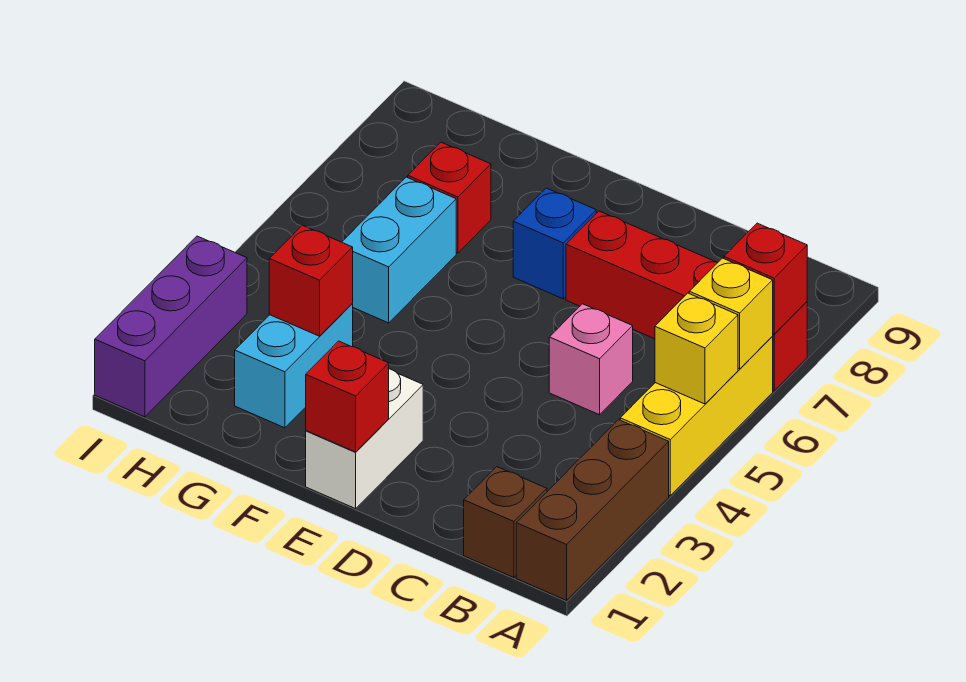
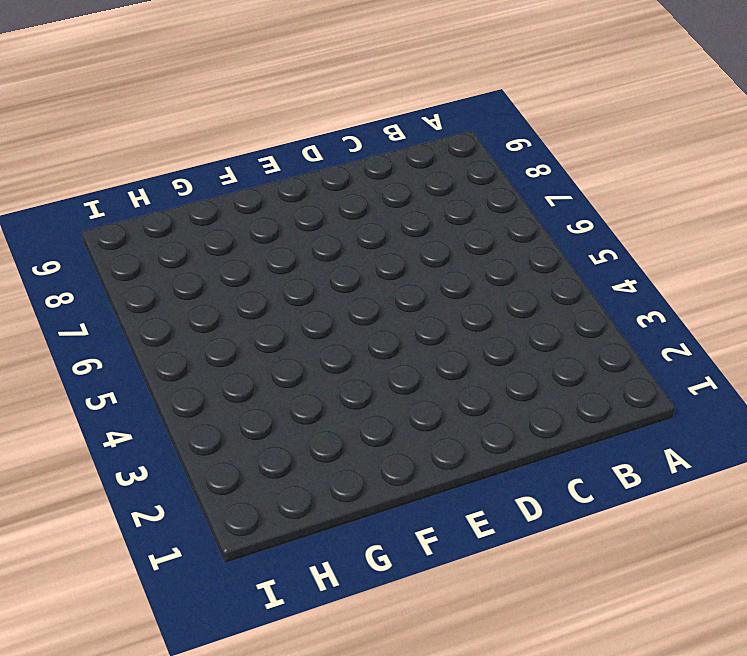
none -> brown 1x3 brick [516,420,669,600]
none -> yellow 1x3 brick [620,337,773,495]
none -> red 1x4 brick [566,211,807,391]

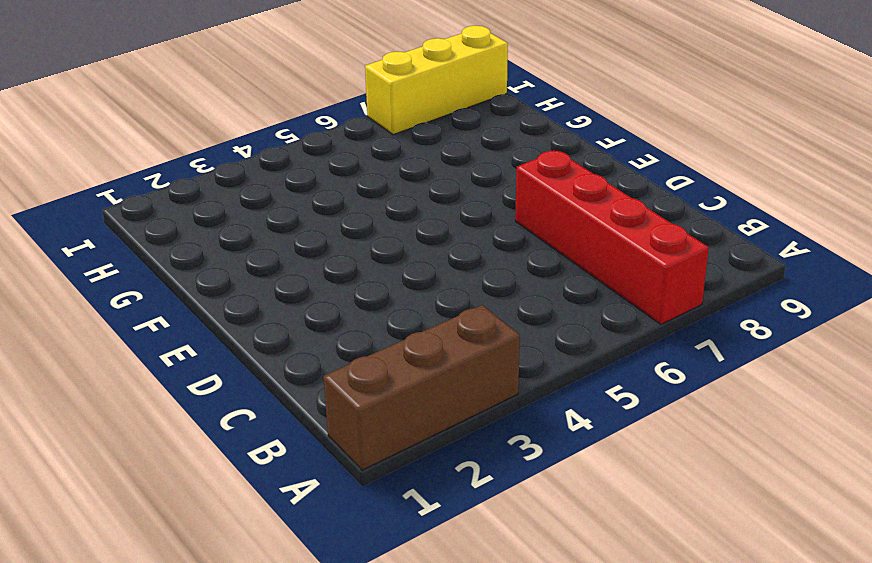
yellow 1x3 brick [365,26,508,135] -> yellow 1x3 brick moved to [620,337,773,495]
none -> brown 1x1 brick [464,467,547,578]
none -> pink 1x1 brick [549,304,633,415]
none -> white 1x2 brick [306,369,423,509]

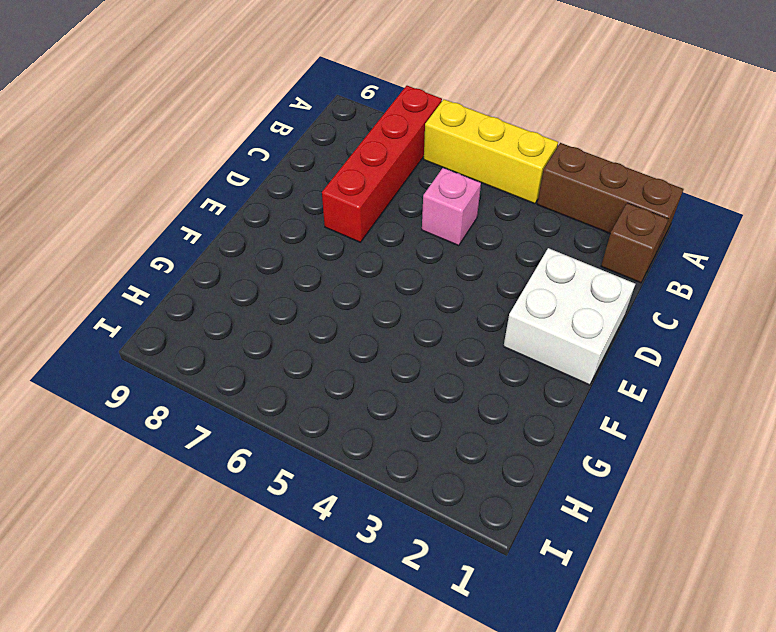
white 2x2 brick [503,248,635,385] -> white 1x2 brick [306,369,423,509]
none -> blue 1x1 brick [513,188,596,299]
none -> cyan 1x2 brick [235,304,353,428]
none -> cyan 1x2 brick [342,177,456,323]

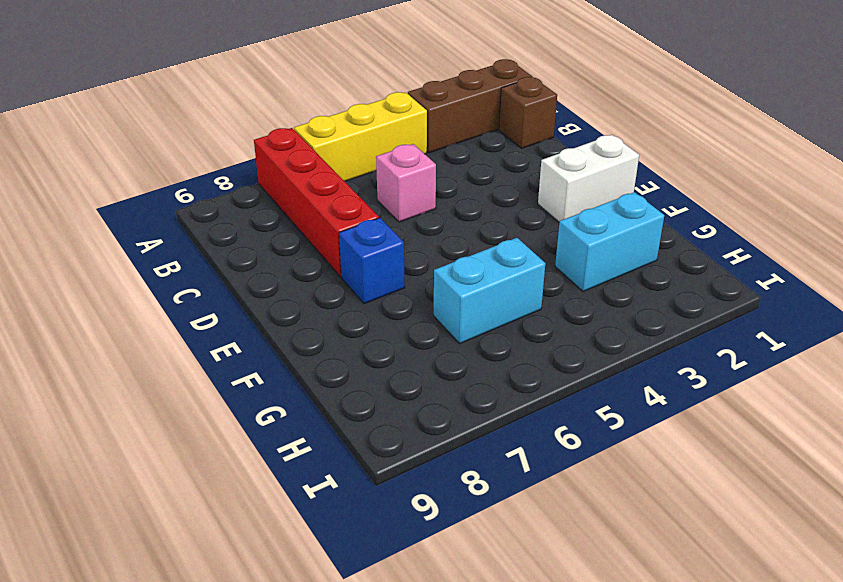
none -> red 1x1 brick [408,142,491,253]
none -> purple 1x3 brick [95,236,247,417]
none -> yellow 1x1 brick [655,293,738,404]

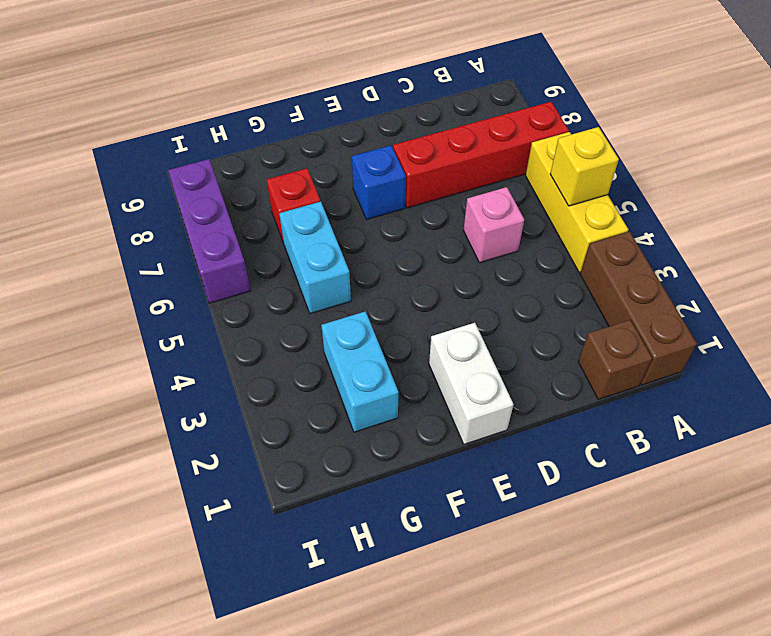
purple 1x3 brick [168,159,251,303] -> purple 1x3 brick moved to [95,236,247,417]
none -> yellow 1x1 brick [689,258,773,369]
none -> red 1x1 brick [724,223,807,334]
none -> red 1x1 brick [306,341,389,452]

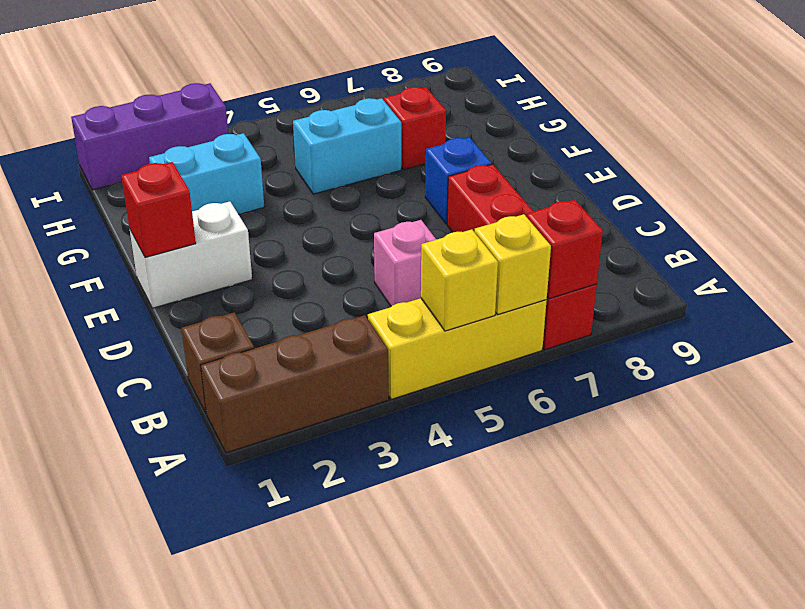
none -> red 1x1 brick [269,225,353,336]

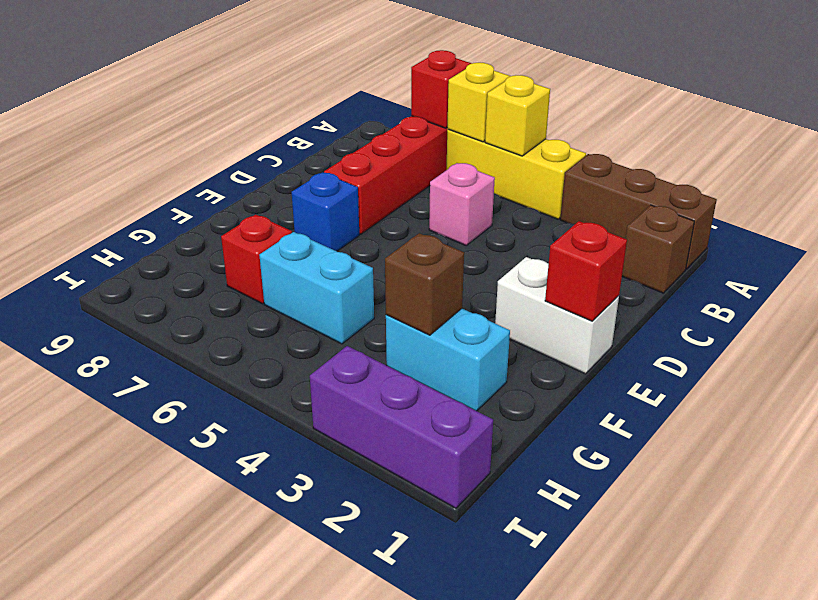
brown 1x1 brick [385,233,464,335] -> red 1x1 brick [269,225,353,336]

